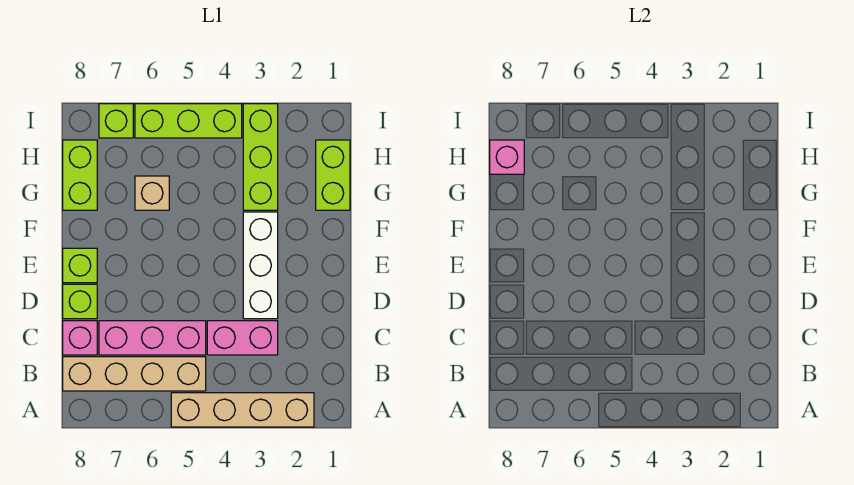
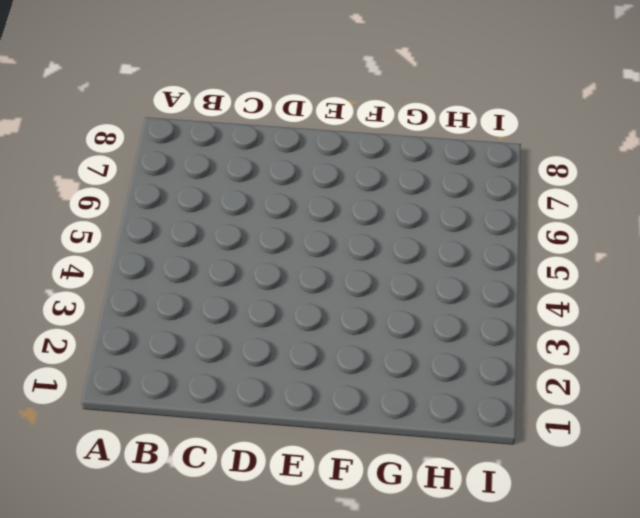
none -> tan 1x4 brick [171,393,314,427]
none -> tan 1x4 brick [63,357,206,391]
none -> pink 1x2 brick [207,321,278,355]

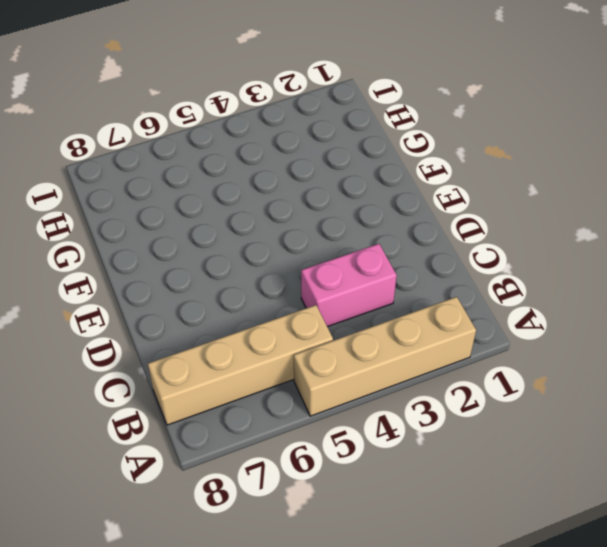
none -> pink 1x3 brick [99,321,206,355]
none -> pink 1x1 brick [63,321,97,355]
none -> white 1x3 brick [243,212,278,319]

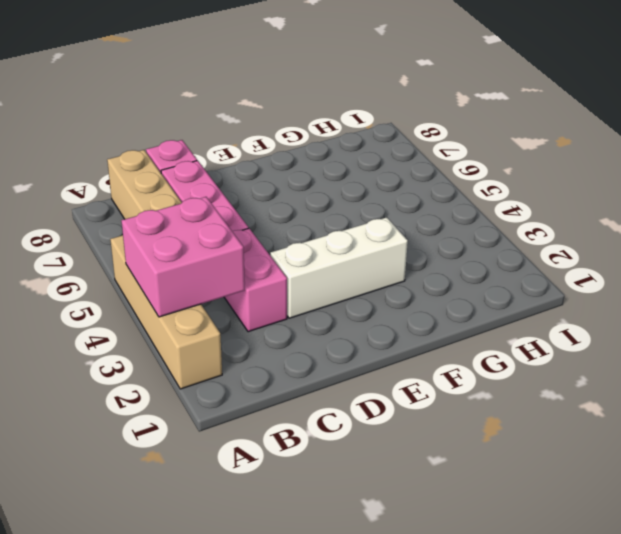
pink 2x2 brick [122,197,245,317] -> none
none -> lime 1x1 brick [63,284,97,319]
none -> lime 1x1 brick [63,248,97,283]
none -> lime 1x2 brick [316,140,350,210]

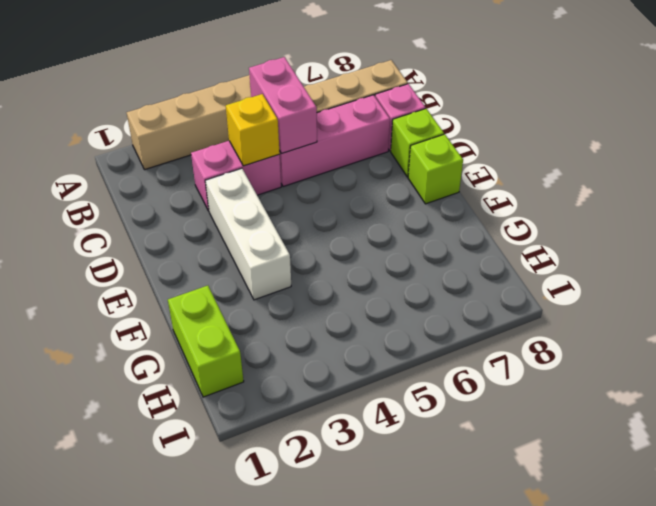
pink 1x2 brick [249,57,317,154] -> none
yellow 1x1 brick [226,94,280,166] -> none
none -> lime 1x3 brick [243,104,278,210]
none -> tan 1x1 brick [135,176,169,210]
none -> lime 1x2 brick [63,140,97,210]

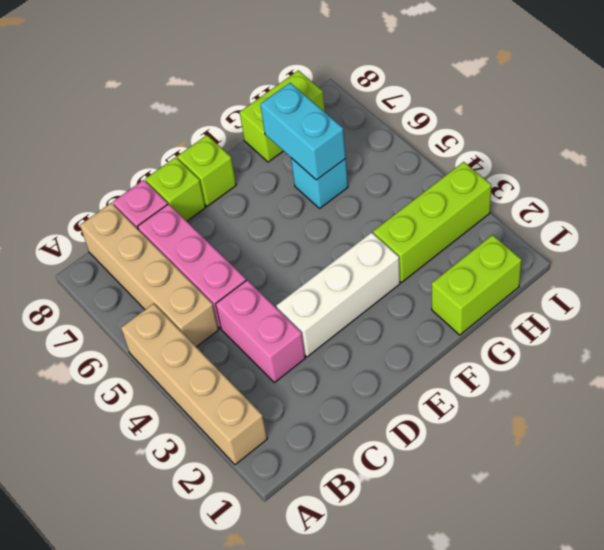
cyan 1x1 brick [291,158,348,208] -> tan 1x1 brick [135,176,169,210]
cyan 1x2 brick [260,83,346,180] -> none
none -> lime 1x3 brick [135,104,242,138]
none -> lime 1x1 brick [99,104,133,138]
none -> pink 1x1 brick [490,140,524,174]

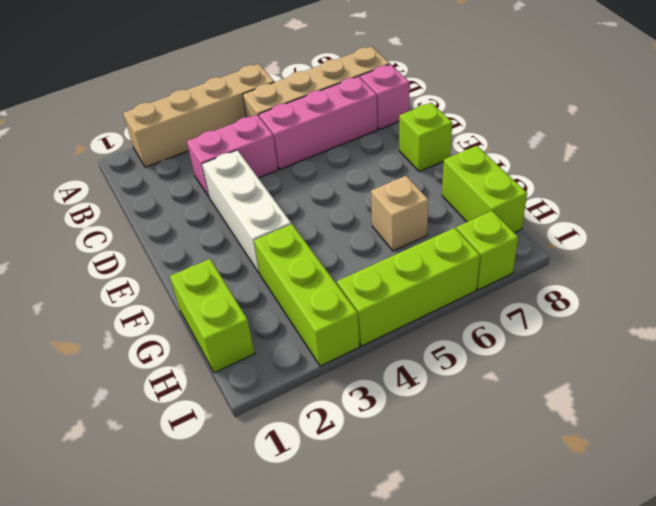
none -> lime 1x1 brick [63,284,97,319]
none -> pink 1x1 brick [490,140,524,174]

